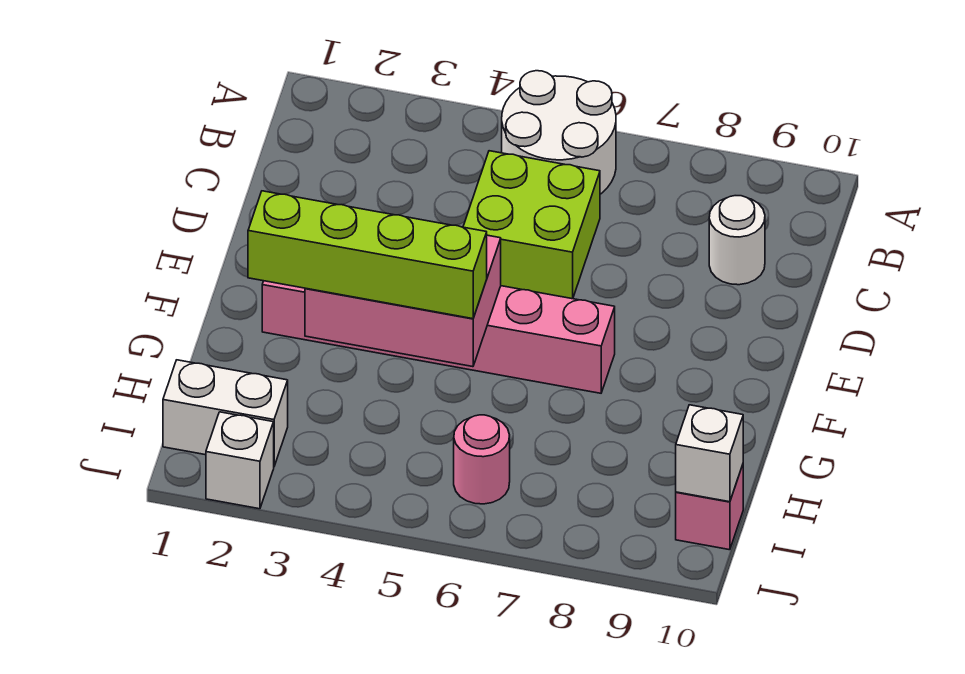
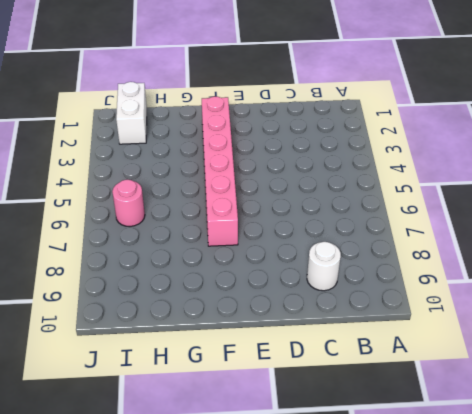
none -> white 2x2 round brick [502,71,616,194]
none -> lime 2x2 brick [463,151,600,299]

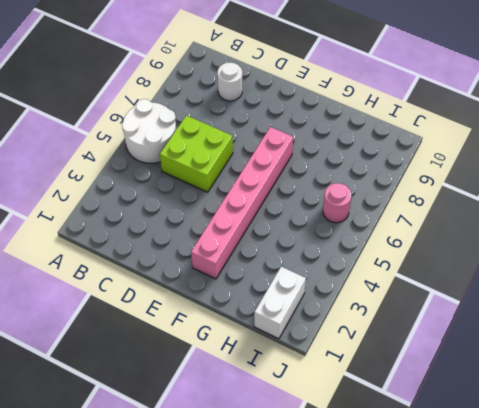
none -> pink 1x1 brick [676,465,743,550]
none -> white 1x1 brick [206,412,274,509]

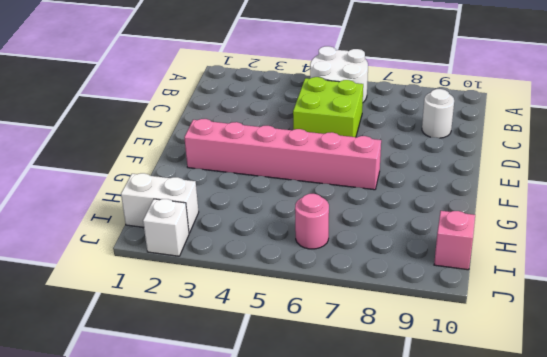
none -> pink 2x3 brick [305,235,501,367]
none -> white 1x1 brick [676,405,743,502]

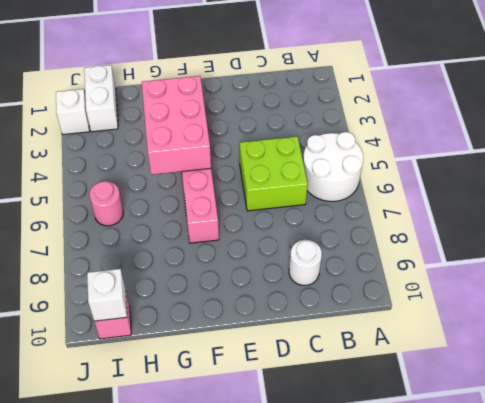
none -> lime 1x4 brick [248,191,487,319]

